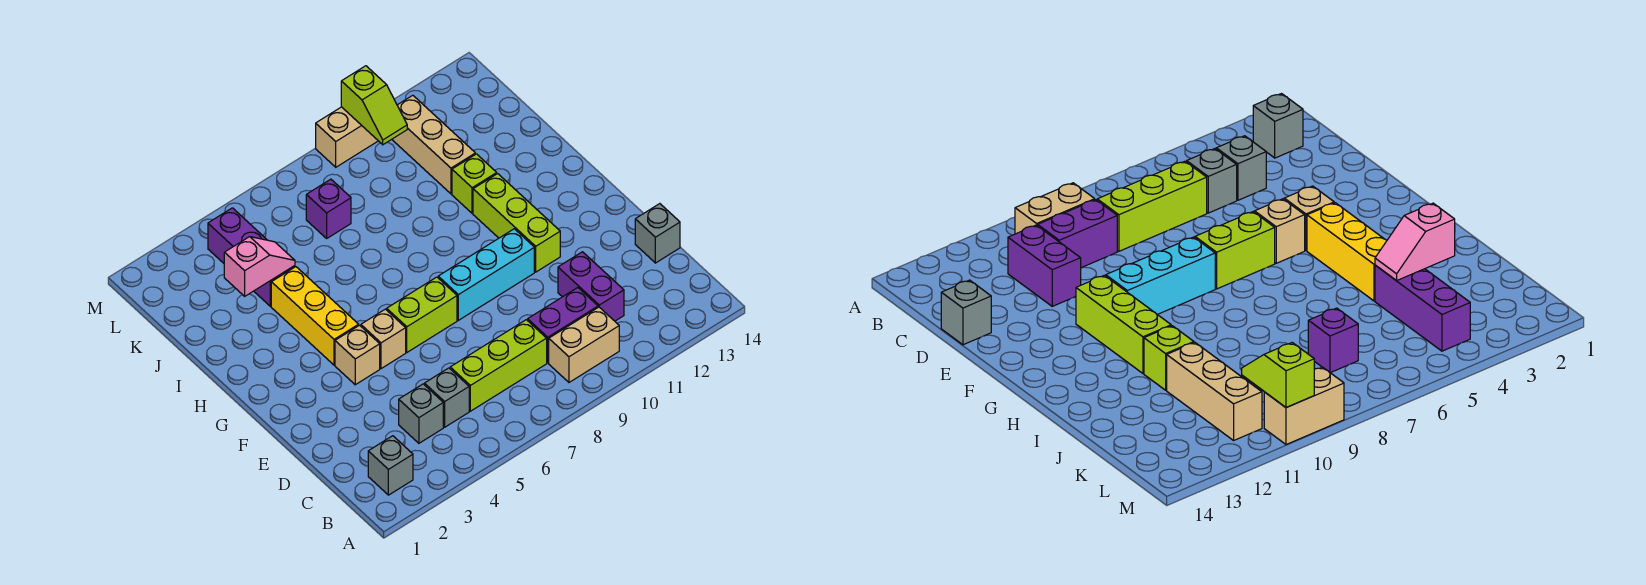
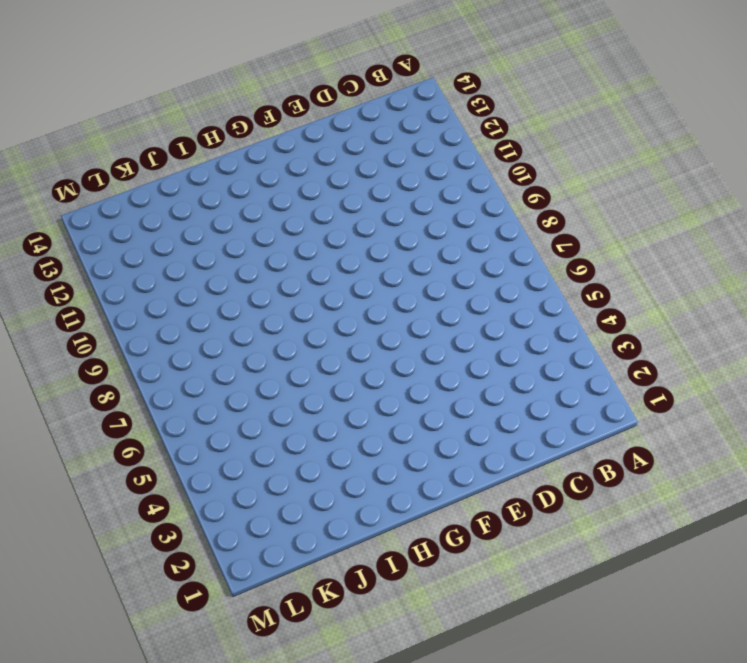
none -> grey 1x1 brick [368,436,413,495]
none -> tan 1x2 brick [549,307,619,382]
none -> grey 1x1 brick [399,384,443,443]

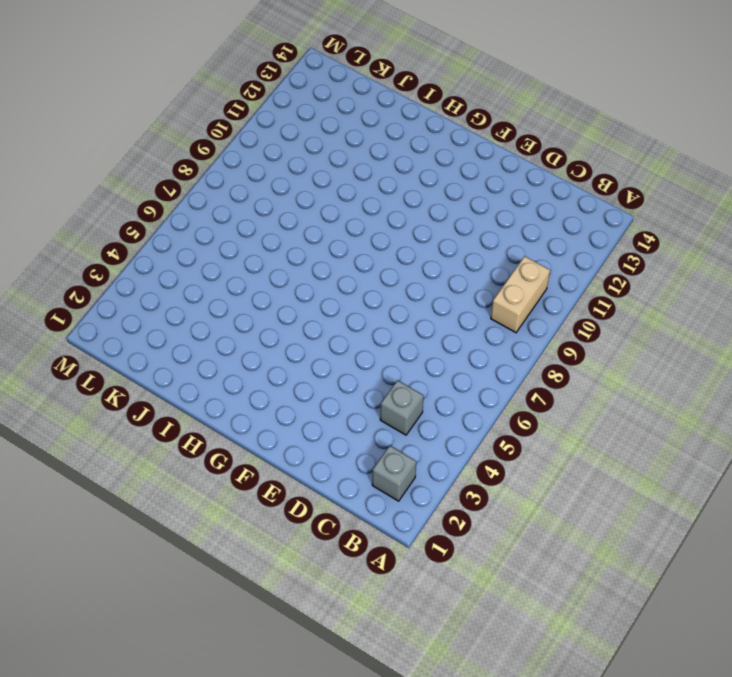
none -> grey 1x1 brick [424,368,469,427]
none -> lime 1x3 brick [450,320,547,411]
none -> purple 1x2 brick [528,288,598,363]

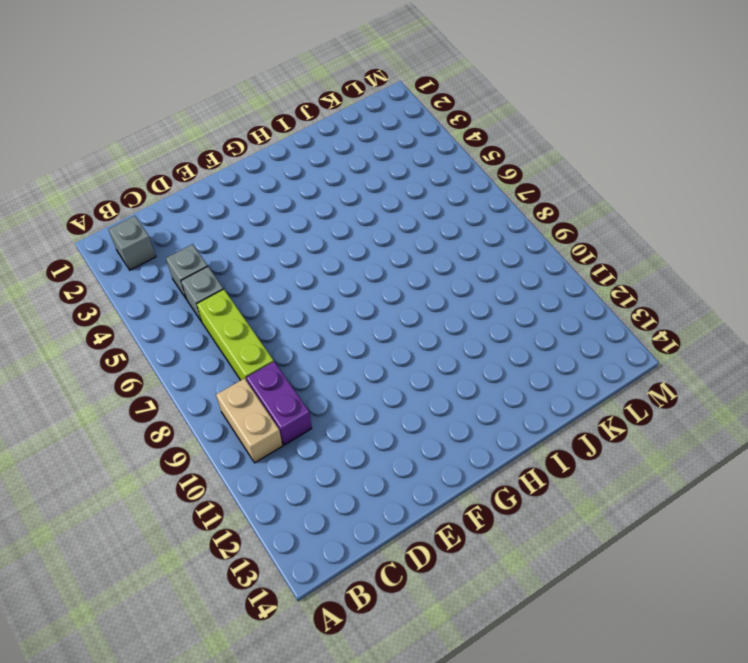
none -> purple 1x2 brick [558,252,624,321]
none -> grey 1x1 brick [635,204,680,263]
none -> tan 1x1 brick [335,325,380,385]

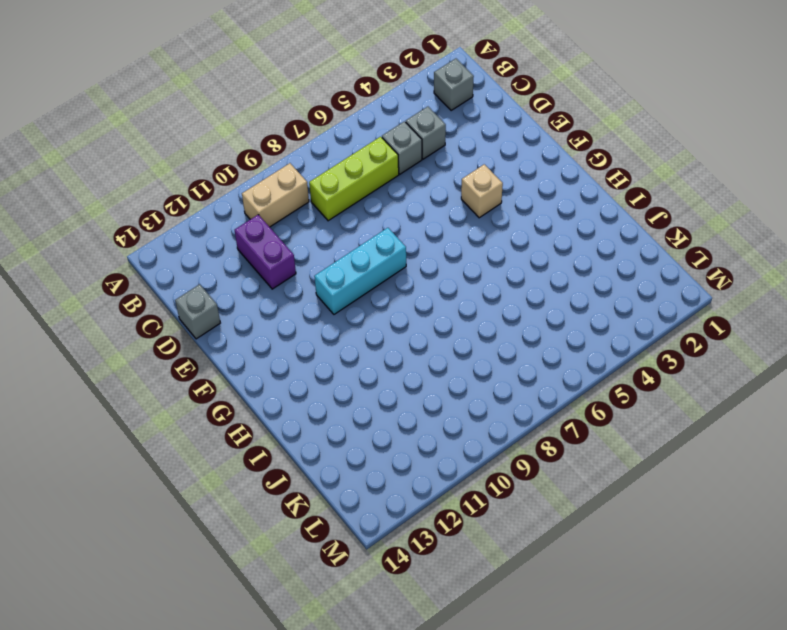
none -> purple 1x2 brick [528,288,598,363]
none -> tan 1x1 brick [361,309,406,369]
none -> lime 1x2 brick [387,277,457,352]

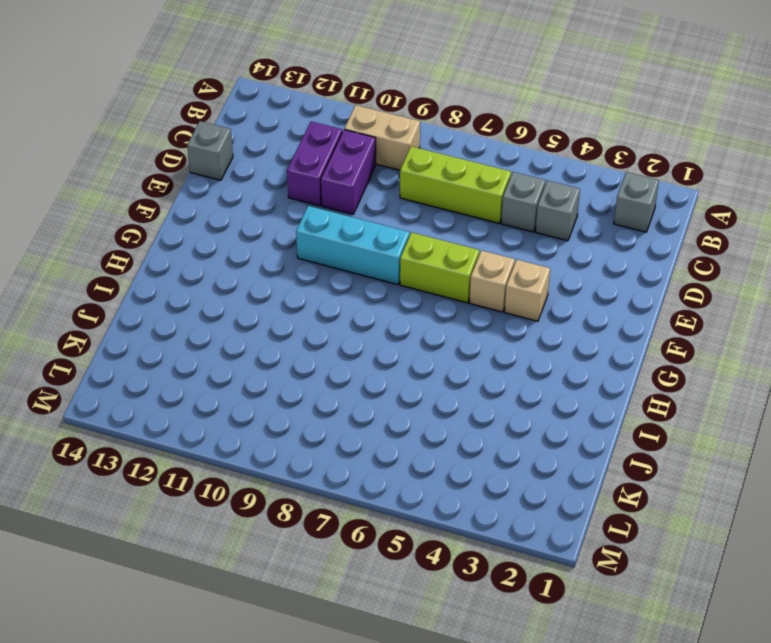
purple 1x2 brick [321,130,376,214] -> purple 1x2 brick turned to [528,288,598,363]
none -> lime 1x3 brick [473,174,560,272]
none -> yellow 1x3 brick [271,267,359,365]
none -> lime 1x1 brick [452,154,497,213]

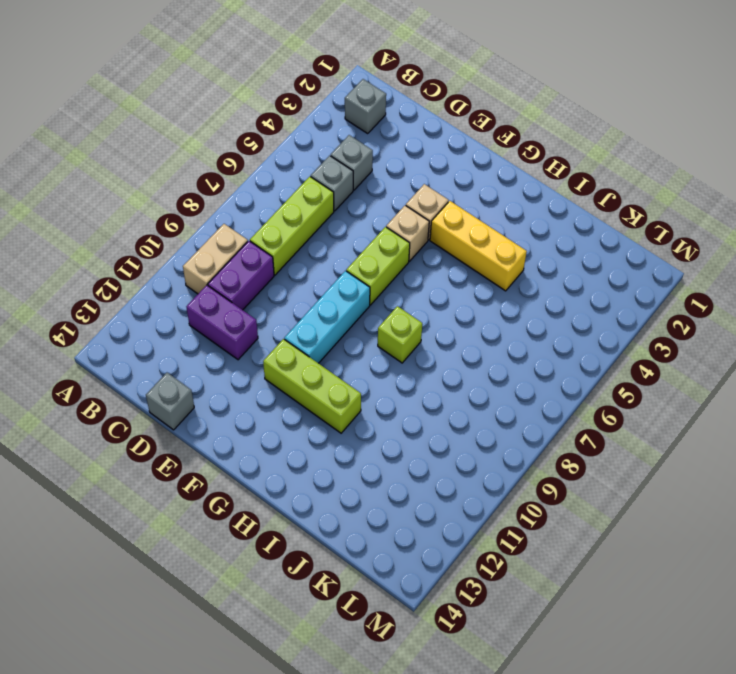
lime 1x1 brick [378,306,422,363] -> lime 1x1 brick moved to [452,154,497,213]
none -> purple 1x3 brick [208,208,295,306]
none -> tan 1x3 brick [392,95,475,194]
none -> purple 1x1 brick [306,179,351,238]

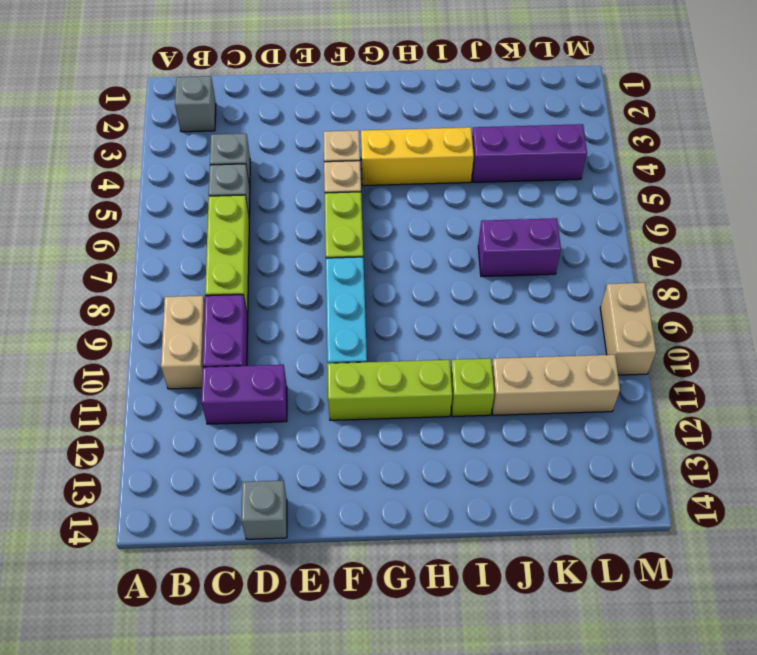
purple 1x2 brick [478,218,561,276] -> purple 1x1 brick [306,179,351,238]
none -> pink 1x2 slope [224,237,295,296]
none -> lime 1x2 slope [341,66,407,145]

